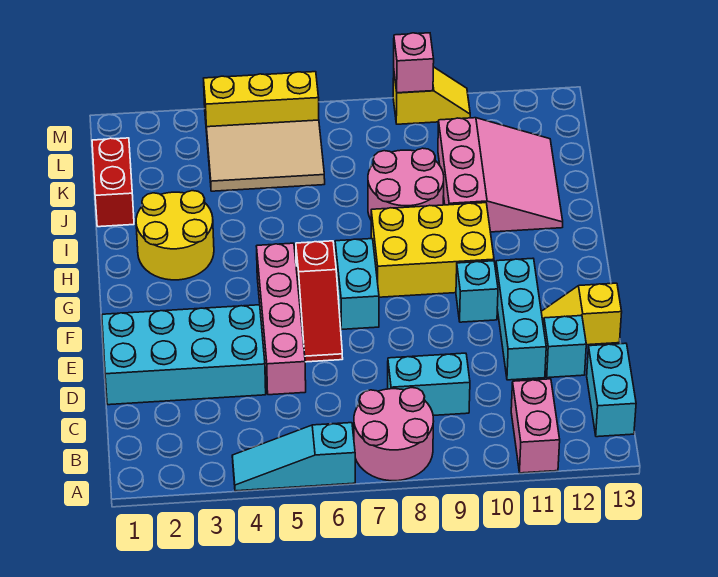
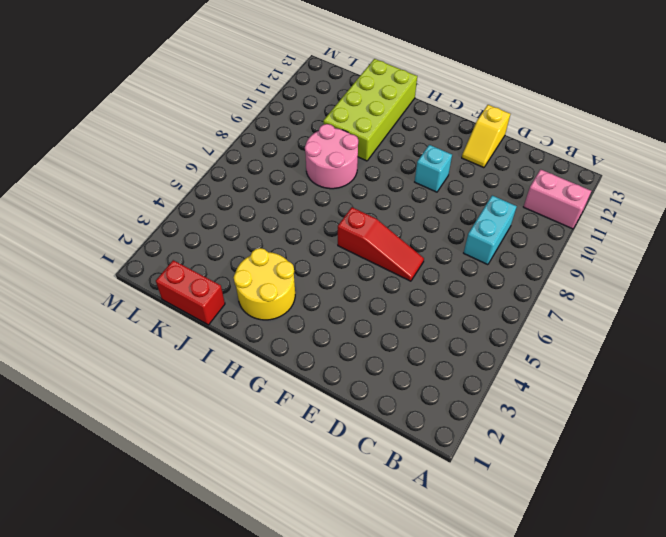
lime 2x4 brick [323,59,417,161] -> pink 3x3 slope [438,118,563,232]
none -> cyan 1x3 slope [232,423,355,491]
none -> pink 2x2 round brick [354,388,434,481]
none -> cyan 1x2 brick [587,343,636,437]

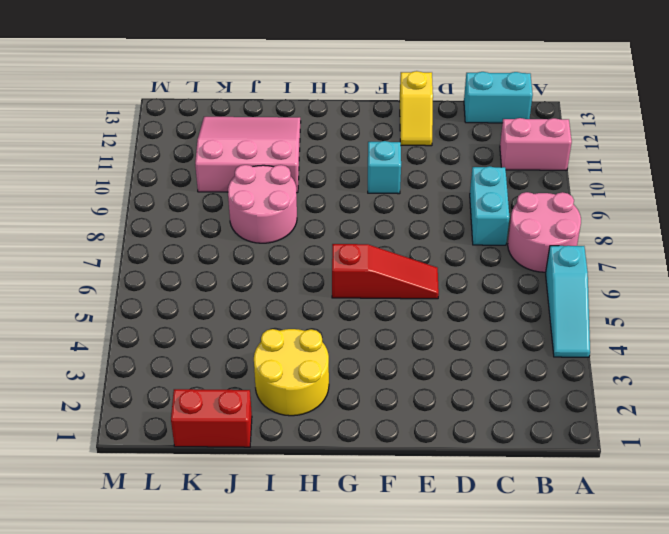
none -> cyan 2x4 brick [102,305,266,405]
none -> pink 1x4 brick [256,243,306,395]
none -> cyan 1x3 brick [496,258,546,380]

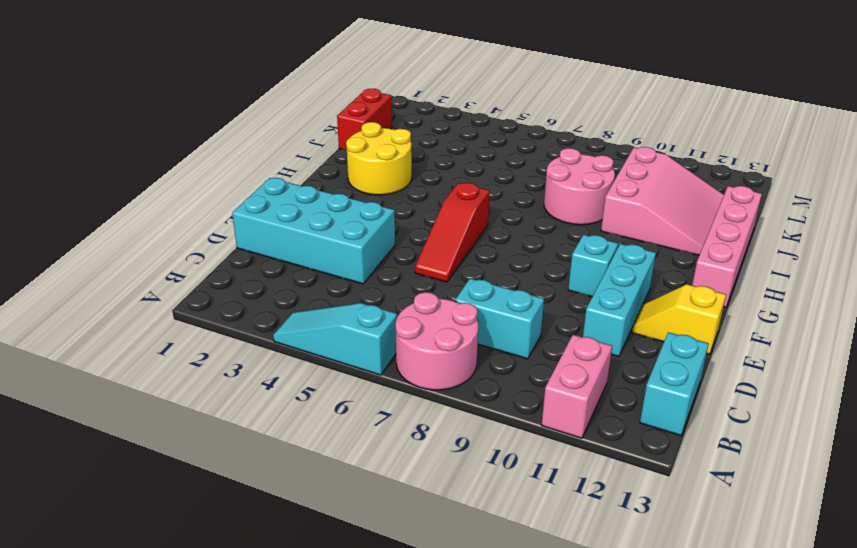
pink 1x4 brick [692,186,762,307] -> pink 1x4 brick moved to [256,243,306,395]
none -> cyan 1x1 brick [544,316,586,378]
none -> cyan 1x2 brick [335,239,379,329]
none -> yellow 2x3 brick [371,203,494,297]

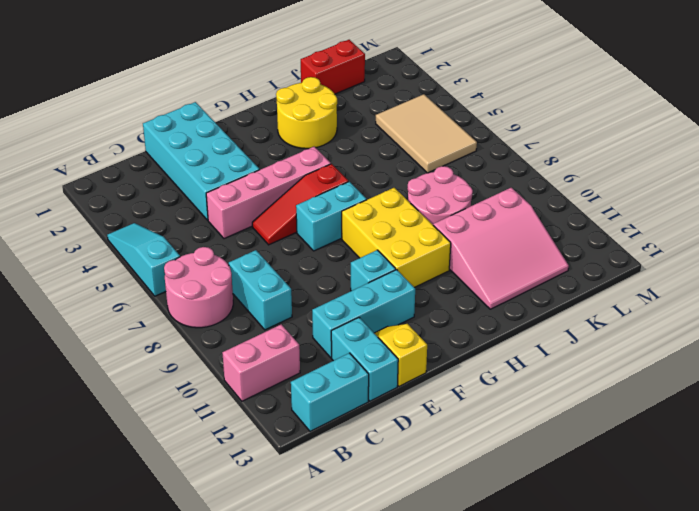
cyan 1x2 brick [331,318,398,401] -> cyan 1x1 brick [544,316,586,378]
none -> yellow 1x3 brick [204,72,319,132]
none -> yellow 1x2 slope [393,67,470,124]
none -> pink 1x1 brick [394,33,434,93]

